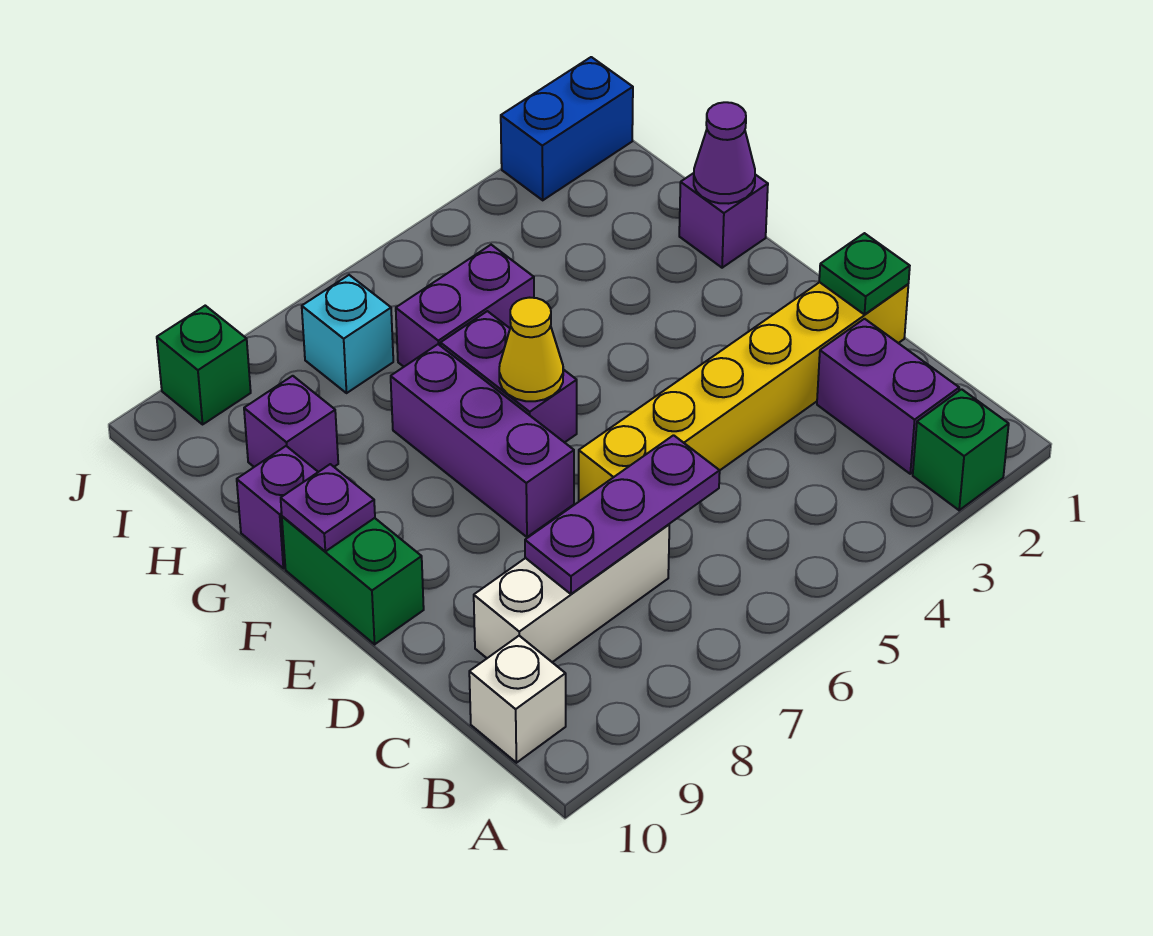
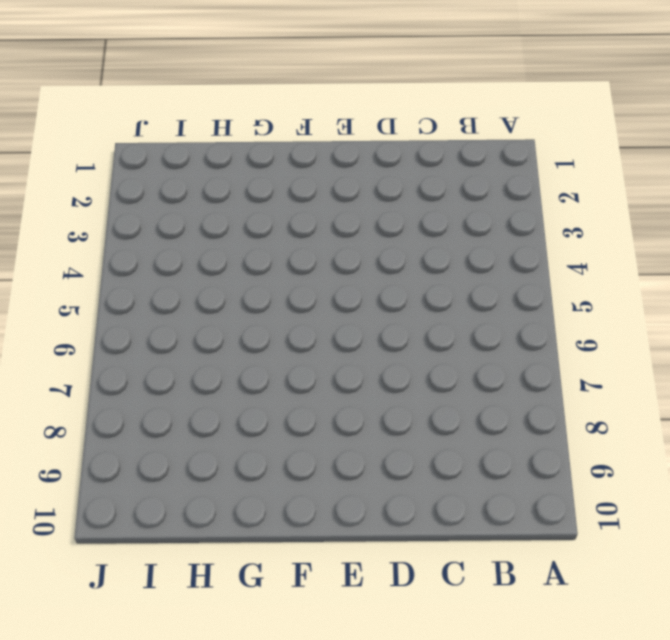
none -> green 1x1 brick [913,389,1009,510]
none -> purple 1x2 brick [817,319,959,474]
none -> white 1x1 brick [469,636,566,763]

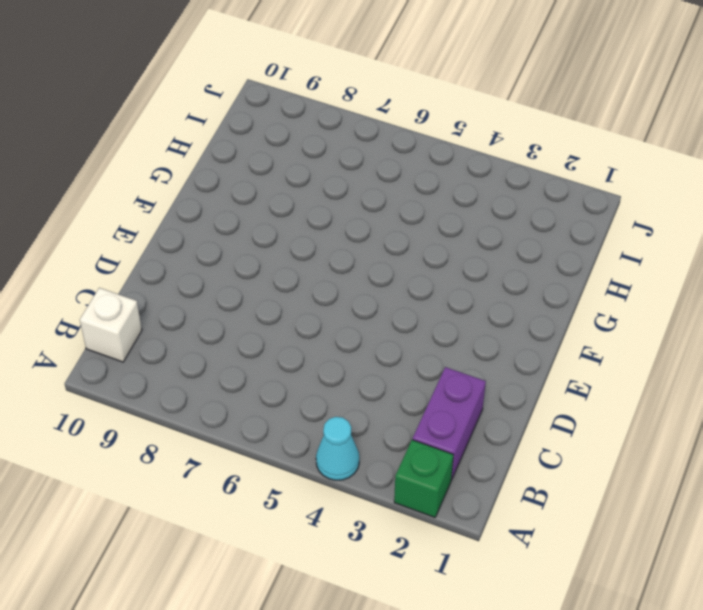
cyan 1x1 cone [316,417,359,480] -> none
none -> white 1x3 brick [474,524,669,662]
none -> yellow 1x6 brick [579,282,908,501]
none -> purple 1x3 brick [391,344,574,537]

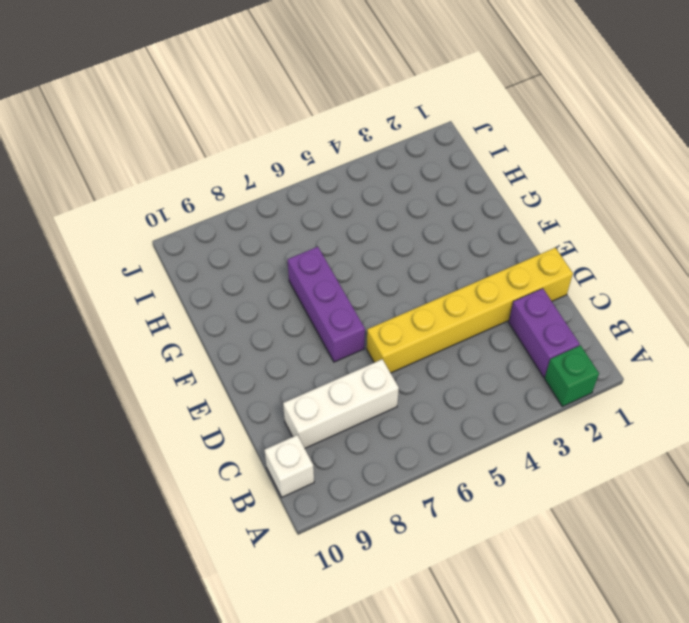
none -> green 1x2 brick [282,516,424,644]
none -> purple 1x2 brick [440,311,577,443]
none -> purple 1x1 brick [679,173,768,268]

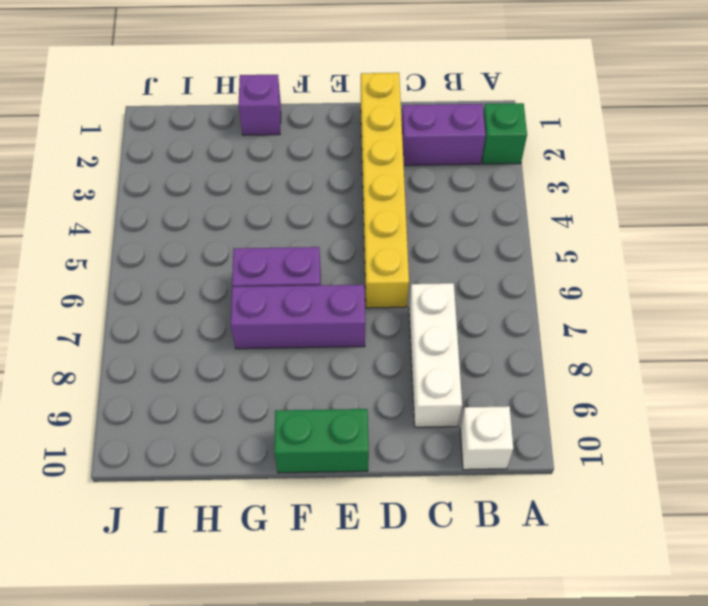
none -> purple 1x1 brick [237,446,318,568]
none -> purple 1x2 brick [396,245,534,367]
none -> purple 1x1 brick [244,376,338,472]

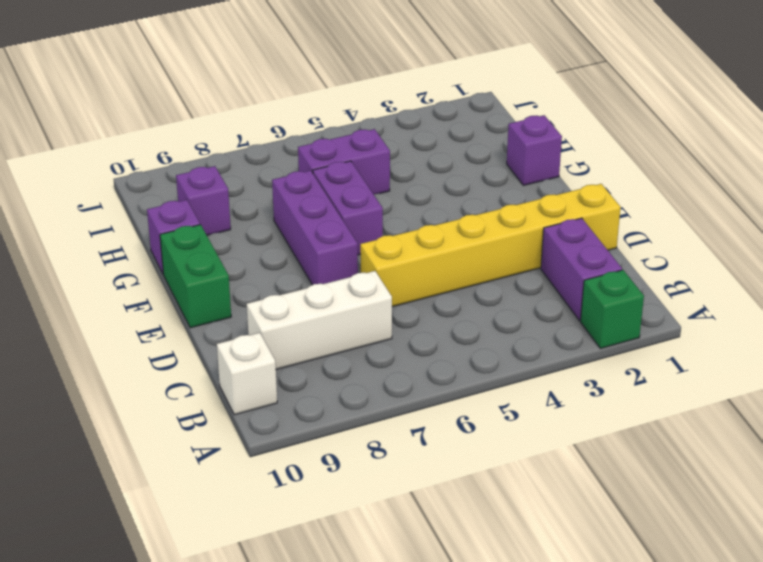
none -> cyan 1x1 brick [302,275,393,393]
none -> blue 1x2 brick [501,57,633,200]
none -> green 1x1 brick [157,306,251,424]

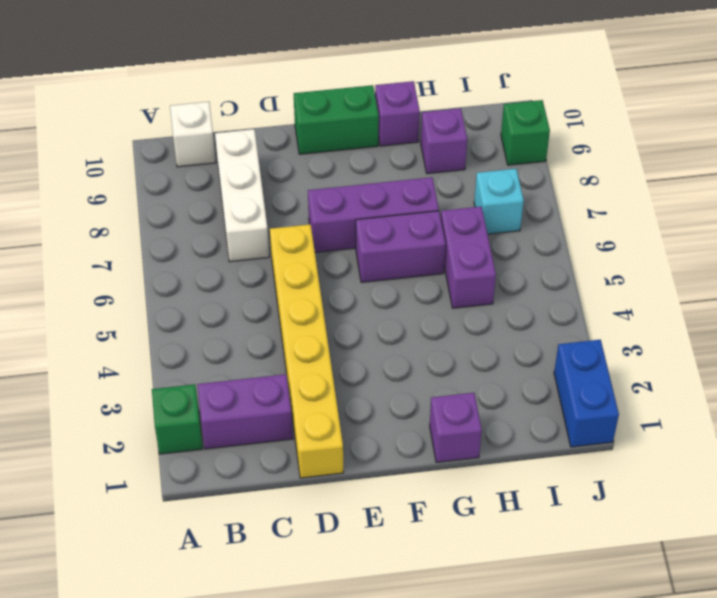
none -> purple 1x3 plate [525,435,720,594]
none -> green 1x1 plate [819,233,910,315]
none -> yellow 1x1 cone [499,298,563,401]

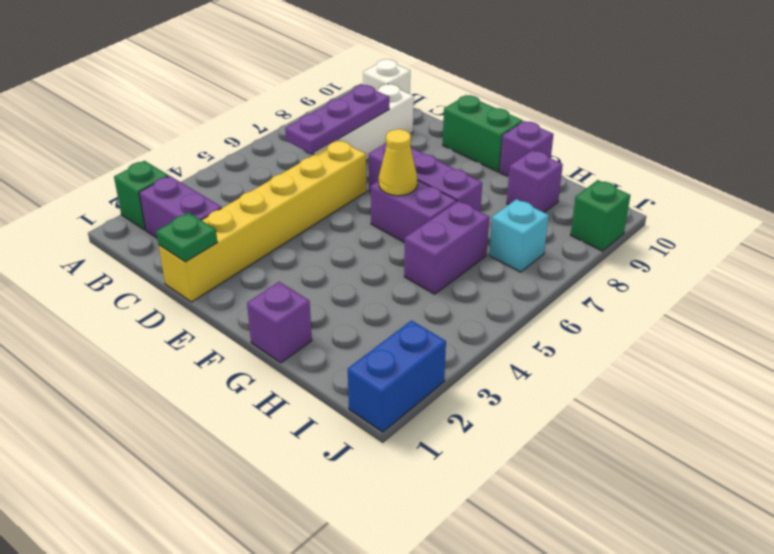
none -> purple 1x1 plate [281,464,375,551]
none -> purple 1x1 cone [694,102,755,204]

